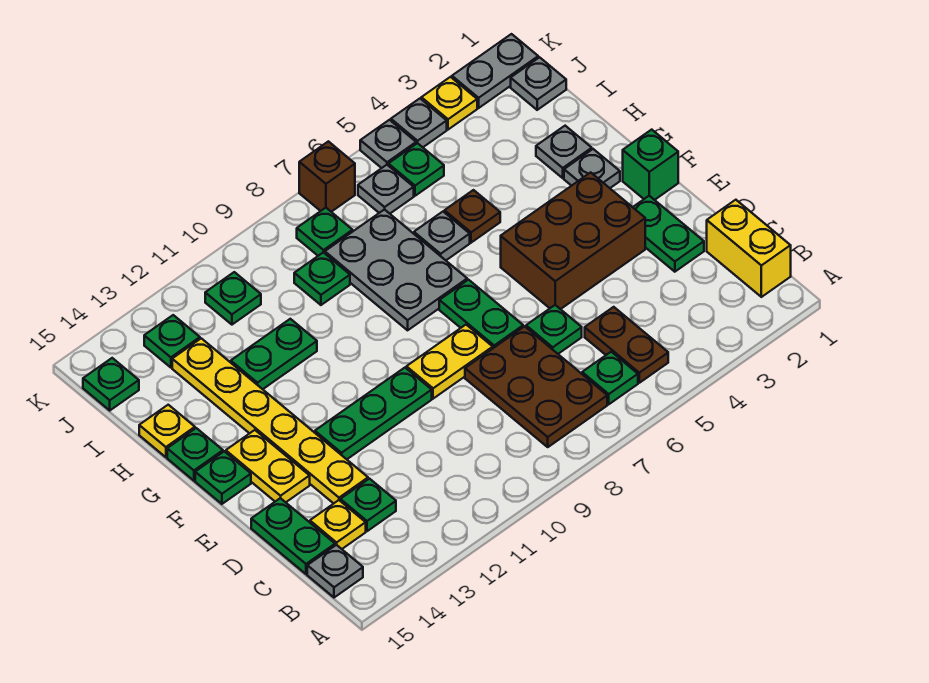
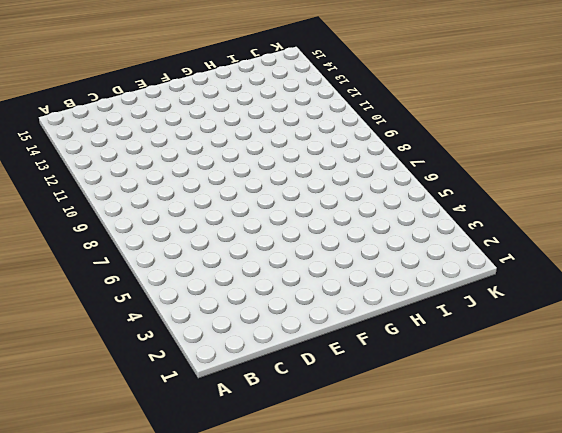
none -> yellow 1x2 brick [707,200,791,297]
none -> brown 1x2 plate [585,307,668,383]
none -> green 1x1 plate [582,352,638,404]
none -> brown 2x3 plate [465,326,607,447]

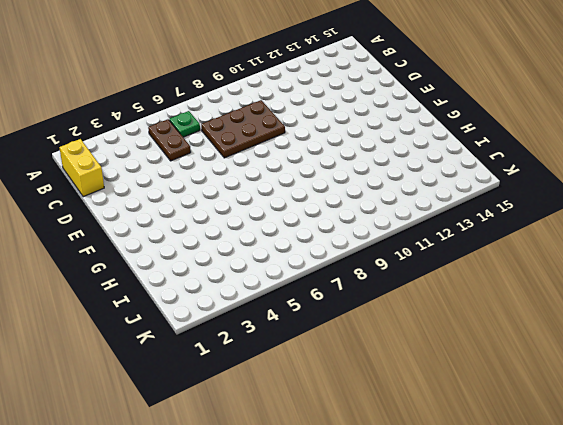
brown 2x3 plate [201,100,285,158] -> brown 2x3 plate turned to [465,326,607,447]
none -> grey 1x1 plate [307,545,363,598]
none -> green 1x1 plate [340,479,396,531]
none -> yellow 1x1 plate [310,500,366,549]
none -> green 1x2 plate [251,498,335,574]

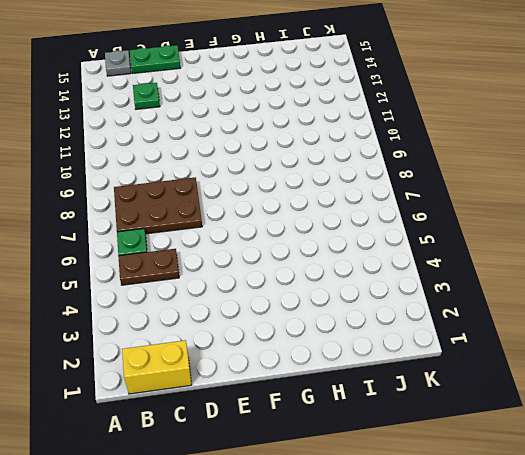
none -> yellow 1x1 plate [310,500,366,549]
none -> green 1x2 plate [633,196,704,272]
none -> green 1x1 plate [526,305,582,354]
none -> yellow 1x6 plate [172,338,368,504]

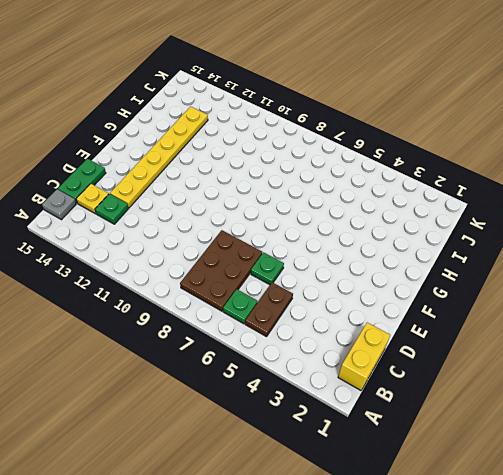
none -> green 1x2 plate [633,196,704,272]
none -> brown 2x3 brick [501,172,645,309]
none -> green 1x2 plate [439,280,523,348]
none -> yellow 1x2 plate [406,325,493,399]

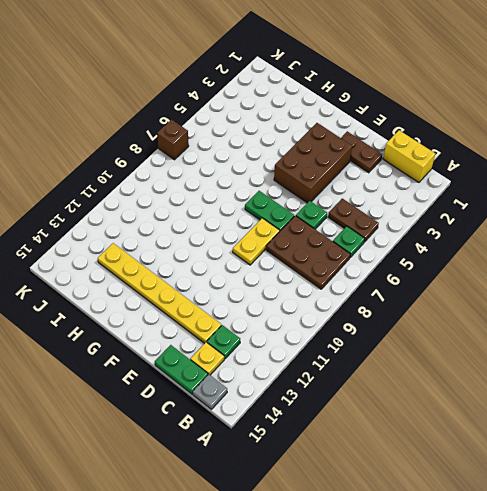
brown 1x2 plate [341,131,382,173] -> green 1x2 plate [633,196,704,272]
none -> green 1x3 plate [315,368,432,459]
none -> yellow 1x2 plate [226,430,310,502]
none -> green 1x1 brick [623,130,678,200]
none -> green 1x1 plate [195,451,251,504]

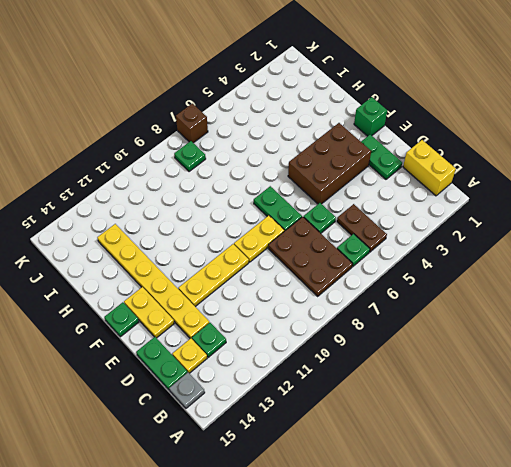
yellow 1x3 plate [179,244,249,307] -> green 1x3 plate [315,368,432,459]
none -> grey 1x1 plate [564,149,620,188]
none -> grey 2x3 plate [325,209,467,330]
none -> green 1x1 plate [167,428,223,481]
none -> grey 1x1 plate [536,126,592,178]

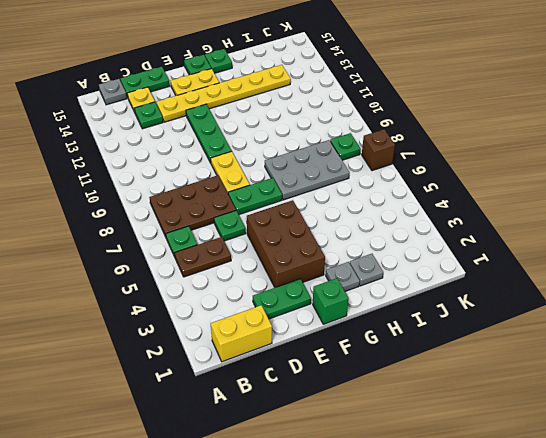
none -> brown 1x1 plate [444,190,500,243]
none -> grey 1x1 plate [414,212,470,260]
none -> green 1x2 plate [231,319,317,389]
none -> yellow 1x1 plate [139,405,195,457]

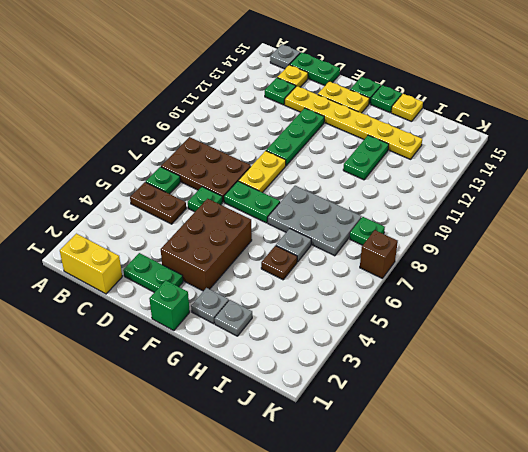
none -> green 1x1 plate [294,252,350,305]
none -> grey 1x1 plate [511,57,566,110]
none -> green 1x1 plate [388,143,444,196]
none -> grey 1x1 plate [358,165,414,214]

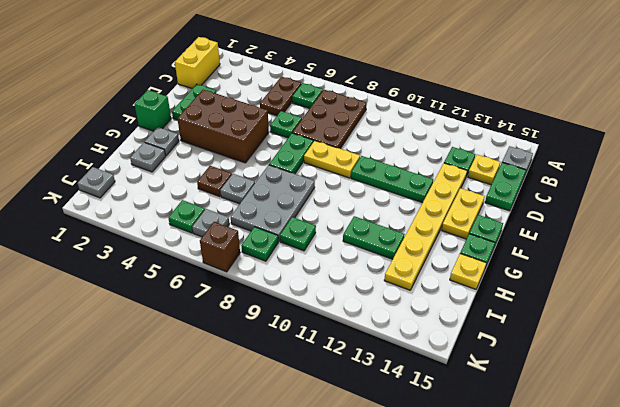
none -> green 1x1 plate [205,272,261,325]
none -> green 1x1 plate [144,315,200,368]
none -> green 1x1 plate [83,358,139,410]
none -> grey 1x2 plate [452,34,538,108]

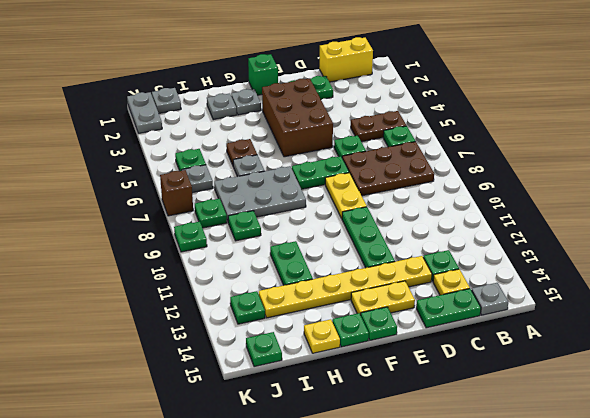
green 1x1 plate [174,222,207,252] -> green 1x1 plate moved to [205,272,261,325]
none -> yellow 1x1 plate [421,77,477,130]
none -> grey 1x1 plate [391,99,447,147]
none -> grey 1x1 plate [360,120,416,168]

